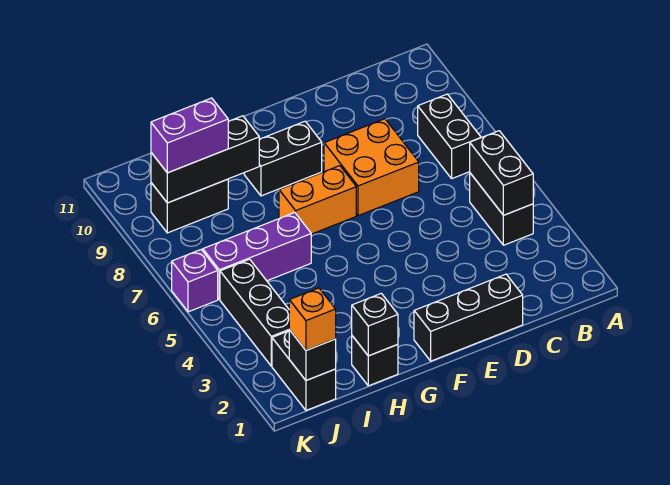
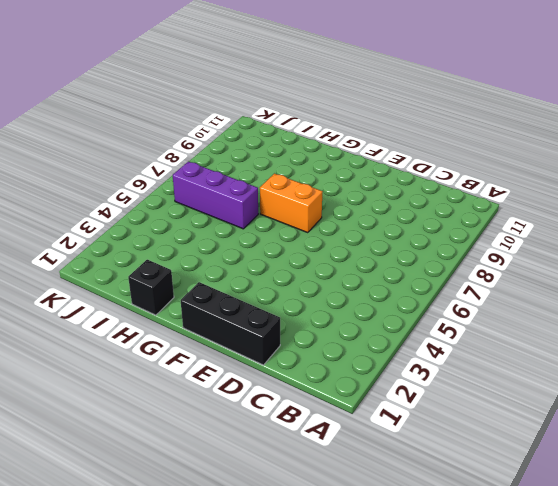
none -> black 1x2 brick [470,173,533,245]
none -> black 1x2 brick [418,94,481,178]
none -> orange 2x2 brick [324,119,419,216]

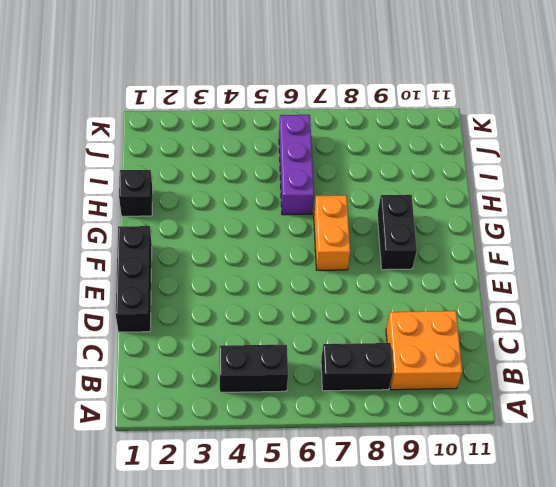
orange 2x2 brick [386,311,462,390] -> orange 2x2 brick moved to [324,119,419,216]
none -> black 1x2 brick [151,179,228,233]
none -> black 1x2 brick [272,331,336,410]
none -> black 1x3 brick [220,259,289,366]

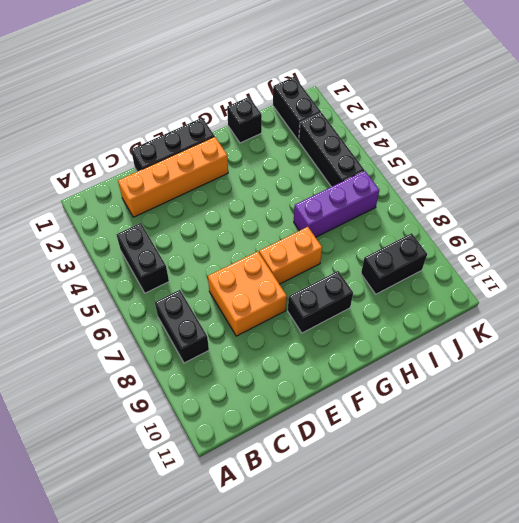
orange 1x4 brick [118,137,228,217] -> none
none -> purple 1x1 brick [172,250,218,312]
none -> black 1x2 brick [470,131,533,215]
none -> black 1x1 brick [352,293,398,356]

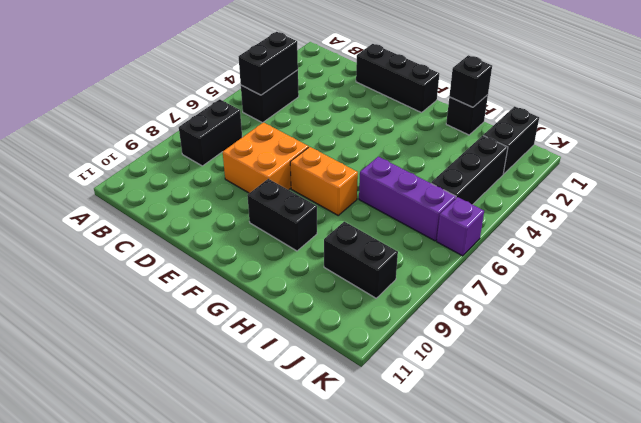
none -> black 1x3 brick [151,116,259,203]
none -> black 1x1 brick [289,330,336,380]
none -> purple 1x2 brick [151,98,228,173]

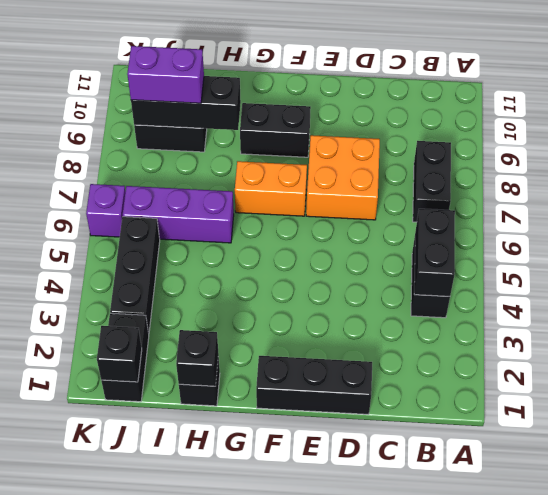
none -> orange 1x1 brick [289,288,336,350]

